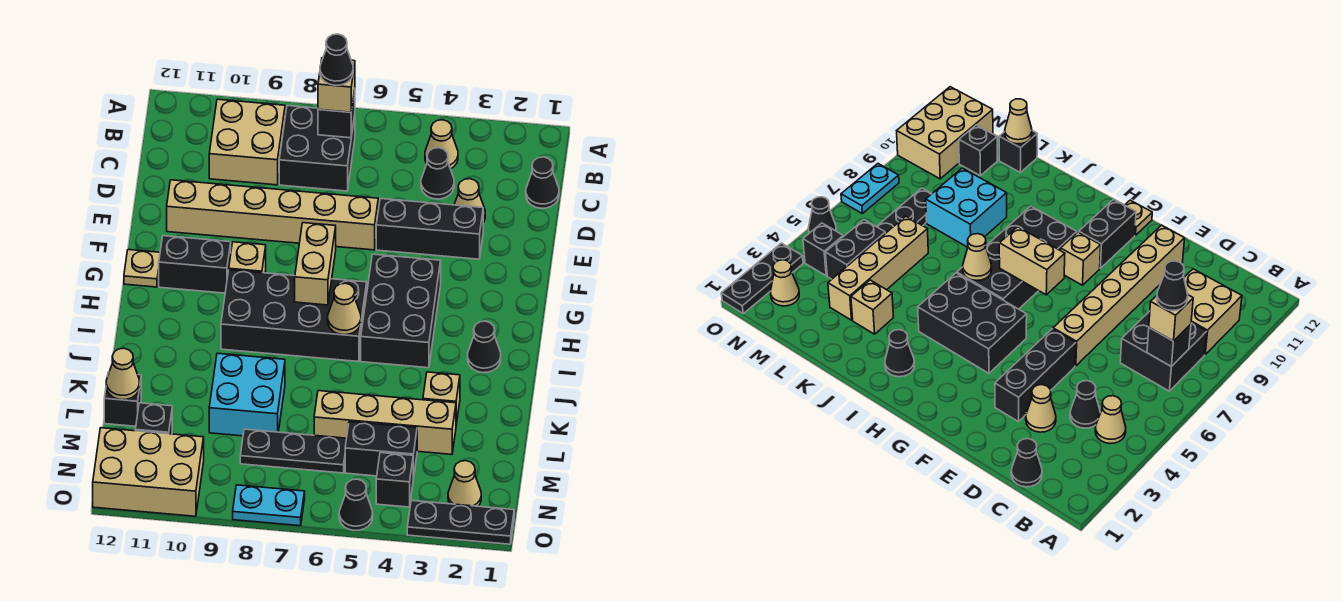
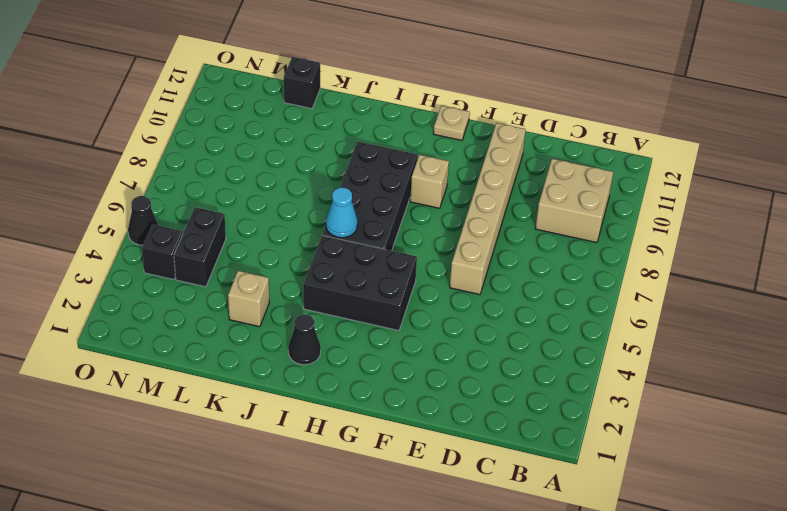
cyan 1x1 cone [326,188,358,238] -> tan 1x1 cone [328,283,361,335]
none -> tan 1x1 cone [425,120,458,169]
none -> black 2x2 brick [279,106,355,191]
none -> black 1x1 cone [526,157,559,208]
none -> black 1x1 cone [421,148,454,199]

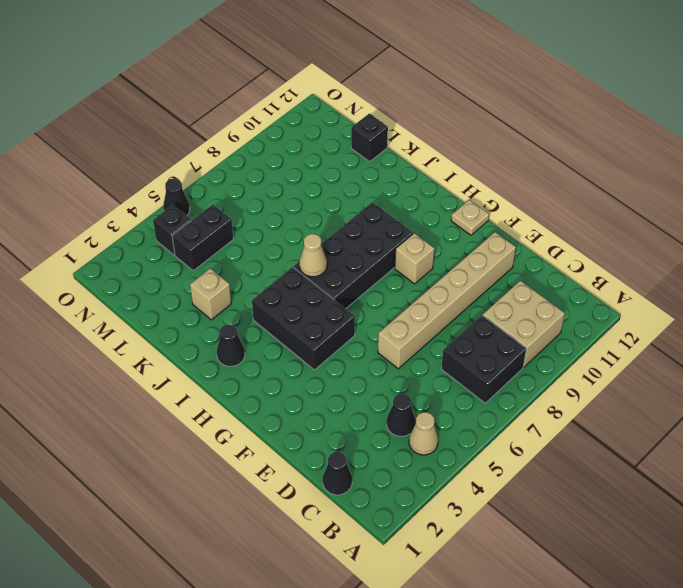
none -> tan 1x1 cone [454,179,485,223]
none -> black 1x3 brick [376,199,483,259]
none -> black 1x2 brick [159,236,231,293]
none -> cyan 2x2 brick [209,353,285,436]

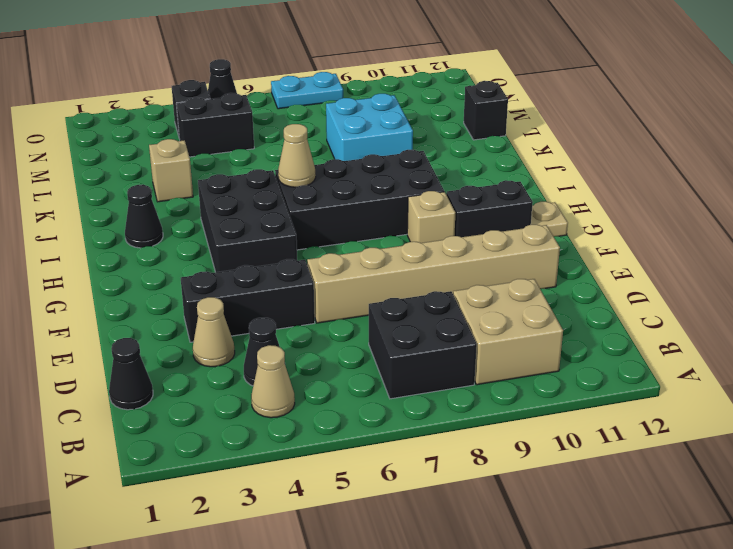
none -> tan 1x4 brick [314,391,456,454]
none -> black 1x3 plate [240,429,347,473]
none -> black 1x1 brick [135,403,172,434]
none -> tan 1x1 cone [448,461,481,506]

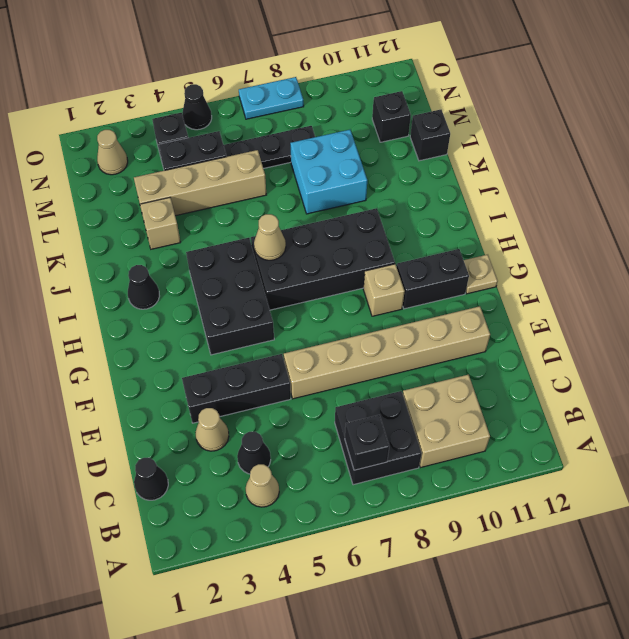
none -> tan 2x3 brick [93,428,204,516]
none -> black 1x3 plate [407,501,514,544]
none -> tan 1x2 brick [295,223,336,305]
none -> tan 1x1 cone [106,348,140,400]

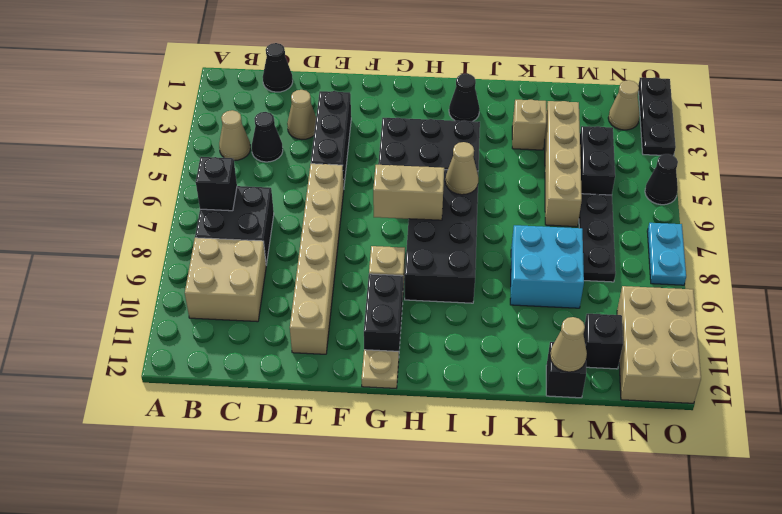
none -> black 1x1 brick [376,453,413,507]
none -> tan 1x1 brick [318,58,355,112]
none -> black 1x1 cone [320,34,353,85]

